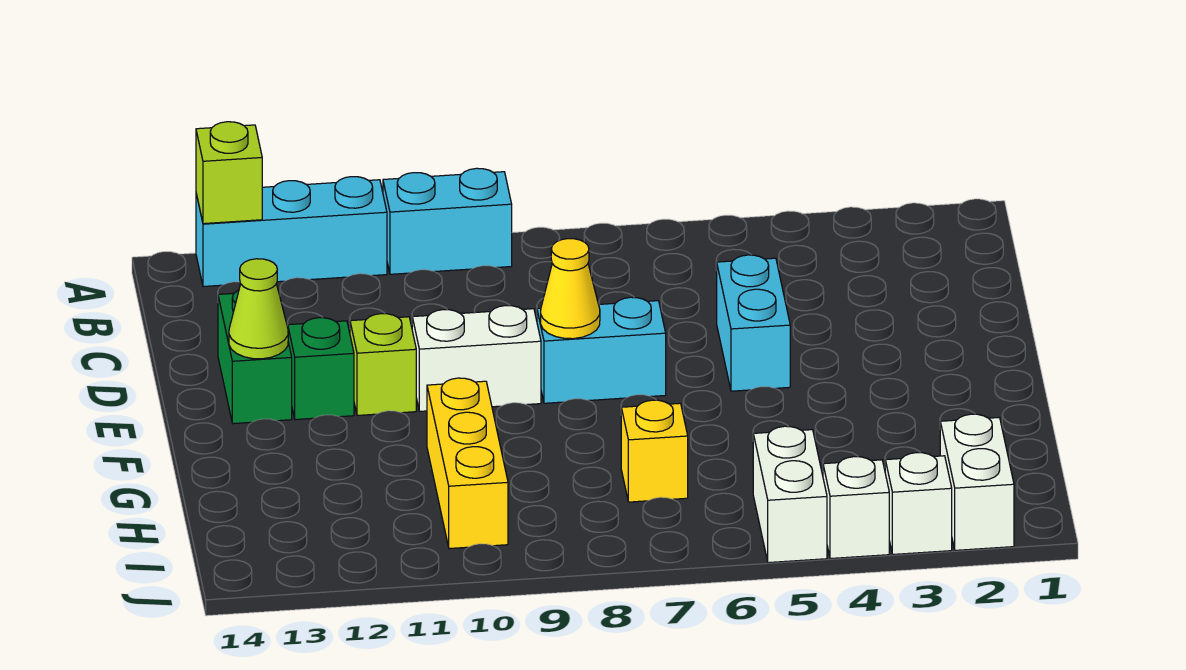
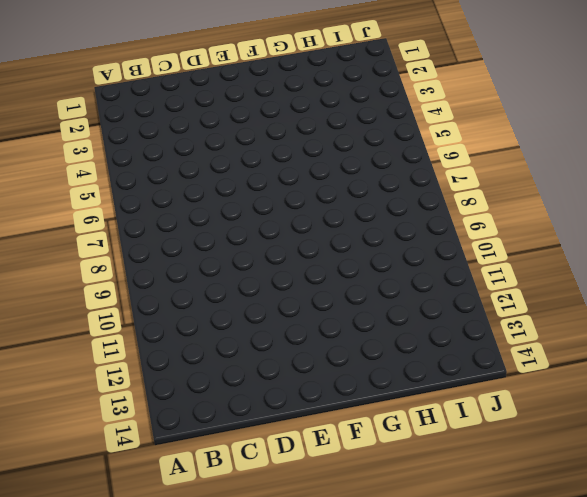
none -> cyan 1x2 brick [383,168,512,274]
none -> cyan 1x3 brick [196,177,387,287]
none -> cyan 1x2 brick [717,255,790,391]

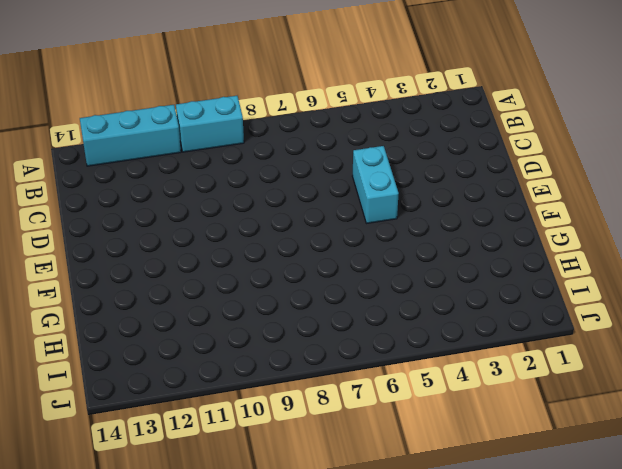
none -> green 1x2 brick [218,290,292,424]
none -> cyan 1x2 brick [537,297,666,403]
none -> white 1x2 brick [412,306,541,411]

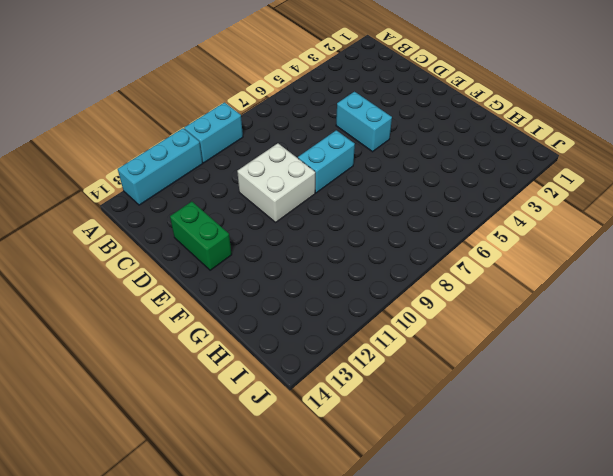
white 2x2 brick [237,143,315,222] -> white 1x2 brick [412,306,541,411]
none -> lime 1x1 brick [350,314,416,415]
none -> green 1x1 brick [288,318,354,420]
none -> yellow 1x3 brick [427,378,508,549]

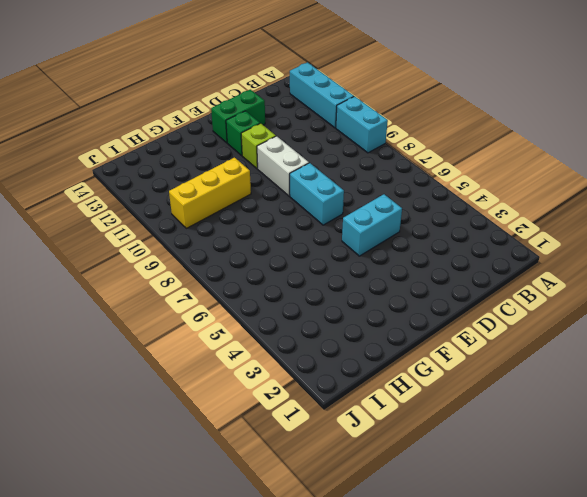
none -> yellow 1x1 brick [621,400,688,502]
none -> white 1x2 brick [940,414,1014,550]
none -> white 1x2 brick [753,426,827,563]

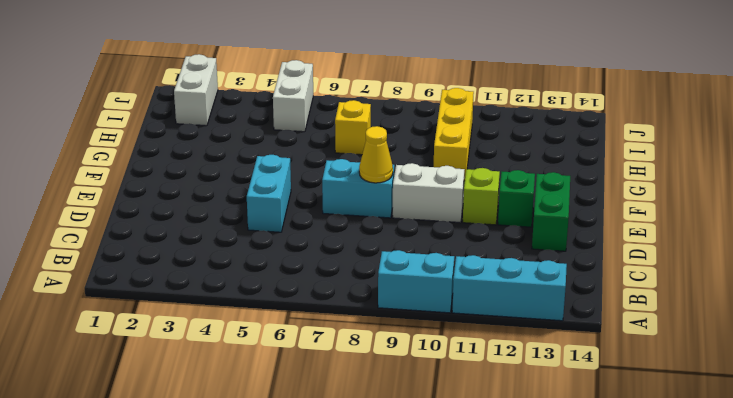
none -> white 1x1 brick [885,453,952,554]
none -> white 1x1 brick [823,457,889,559]
none -> lime 1x1 brick [196,122,262,224]

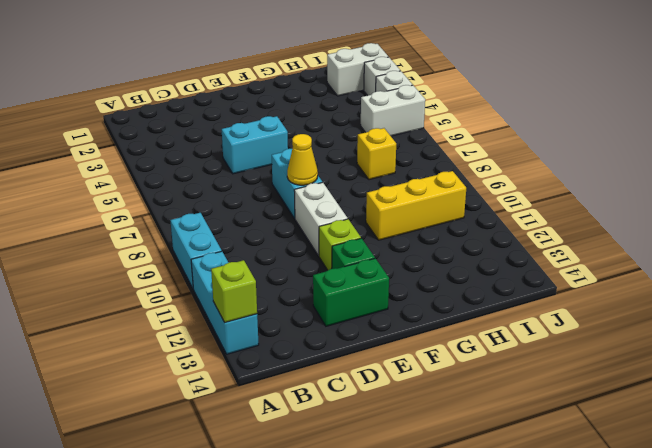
none -> lime 1x1 cone [229,259,288,359]

